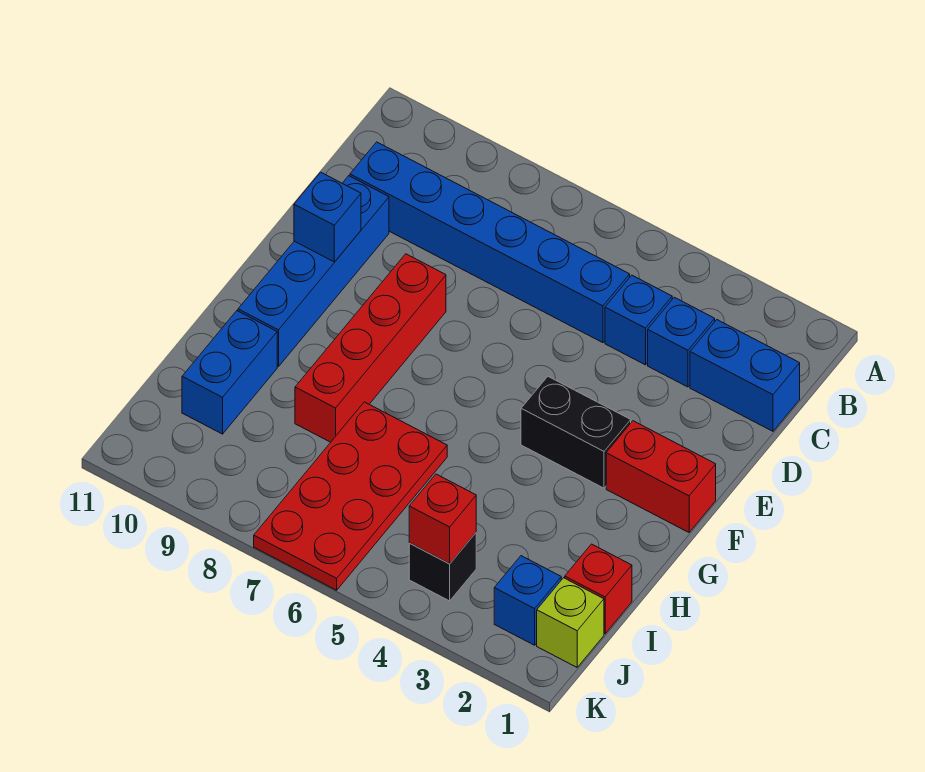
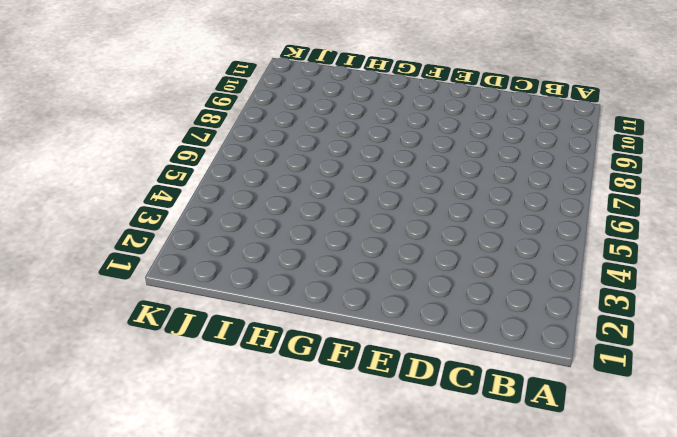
none -> blue 1x2 brick [690,320,800,431]
none -> blue 1x1 brick [648,297,715,387]
none -> blue 1x1 brick [605,275,672,365]

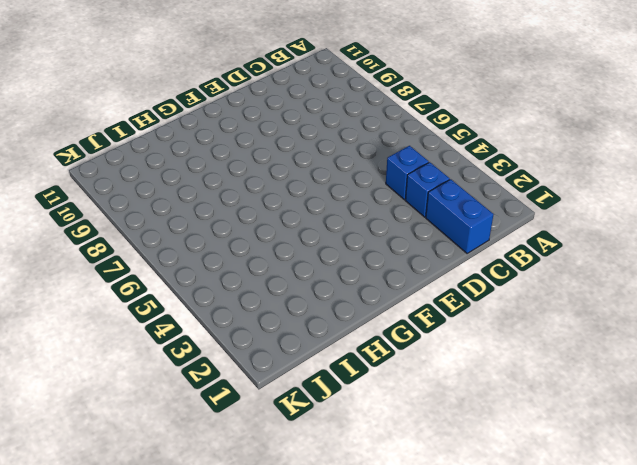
none -> blue 1x6 brick [350,142,630,343]
none -> blue 1x4 brick [238,176,389,367]
none -> red 1x4 brick [295,254,446,442]

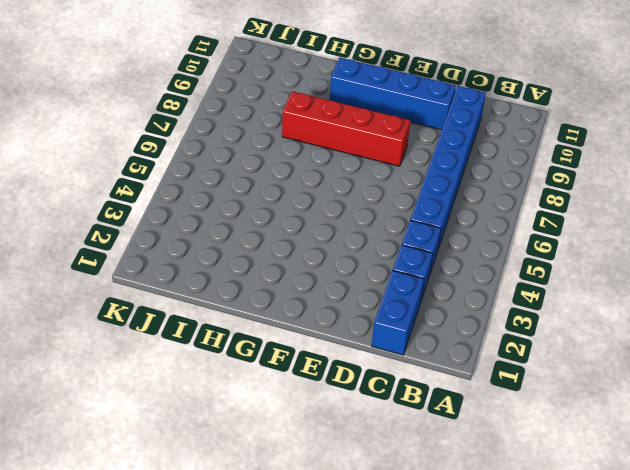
none -> red 1x2 brick [606,421,716,532]
none -> black 1x2 brick [521,377,631,488]
none -> red 2x4 plate [254,402,447,590]

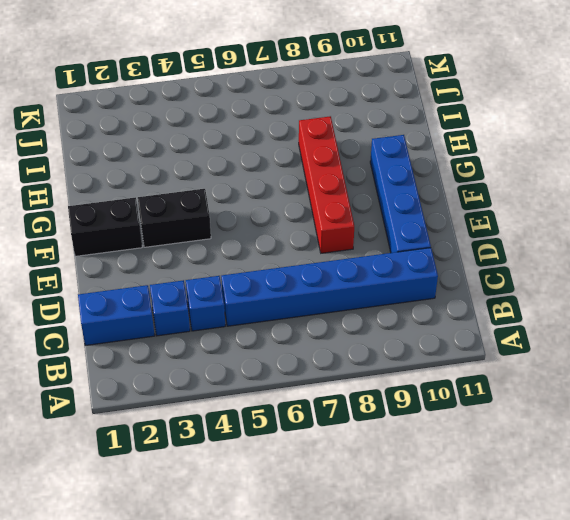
black 1x2 brick [68,197,142,256] -> red 1x2 brick [606,421,716,532]
none -> red 2x4 plate [254,402,447,590]
none -> blue 1x2 brick [182,311,277,434]
none -> red 1x1 brick [565,544,632,634]

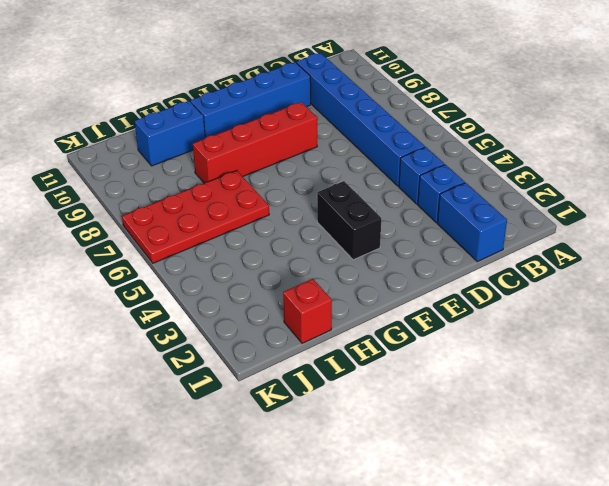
none -> red 1x2 brick [606,421,716,532]
none -> lime 1x1 brick [537,578,604,667]
none -> blue 1x1 brick [494,556,561,645]

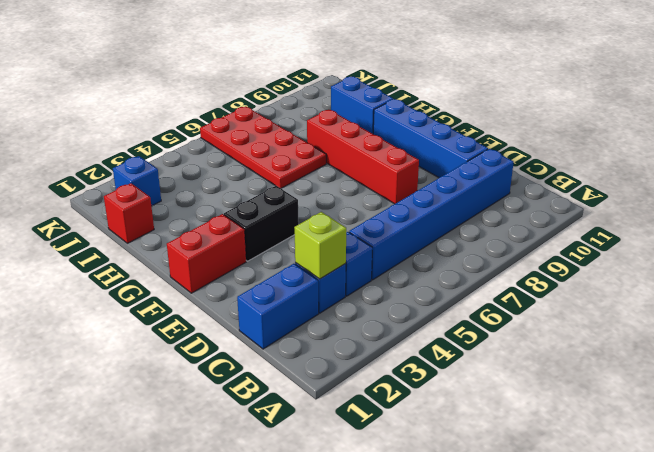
lime 1x1 brick [294,212,346,279] -> lime 1x1 brick moved to [537,578,604,667]
none -> black 1x1 brick [409,533,476,601]
none -> blue 1x1 brick [294,172,361,262]
none -> red 1x1 brick [409,474,476,564]

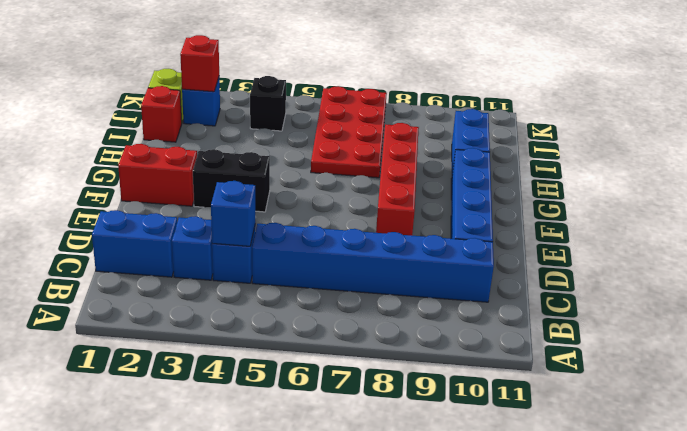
blue 1x1 brick [211,181,255,246] -> blue 1x1 brick moved to [294,172,361,262]
red 1x1 brick [180,35,219,92] -> red 1x1 brick moved to [409,474,476,564]

